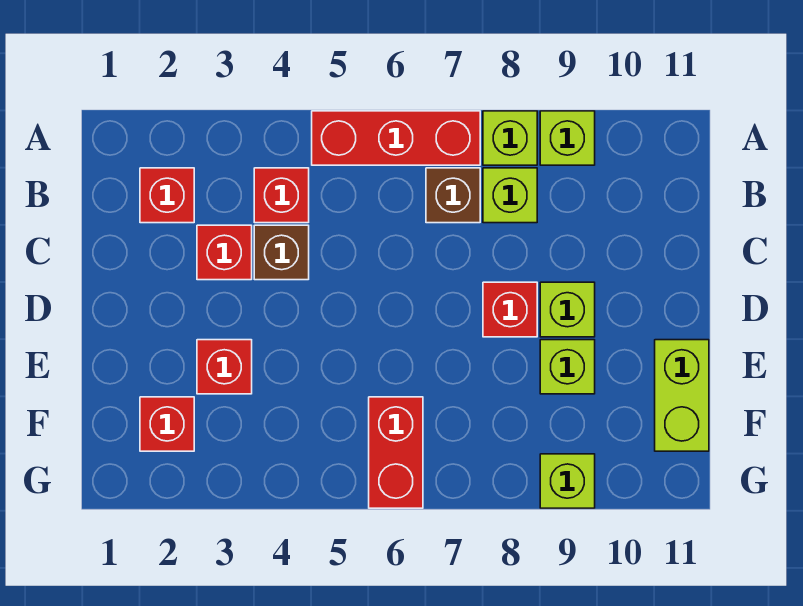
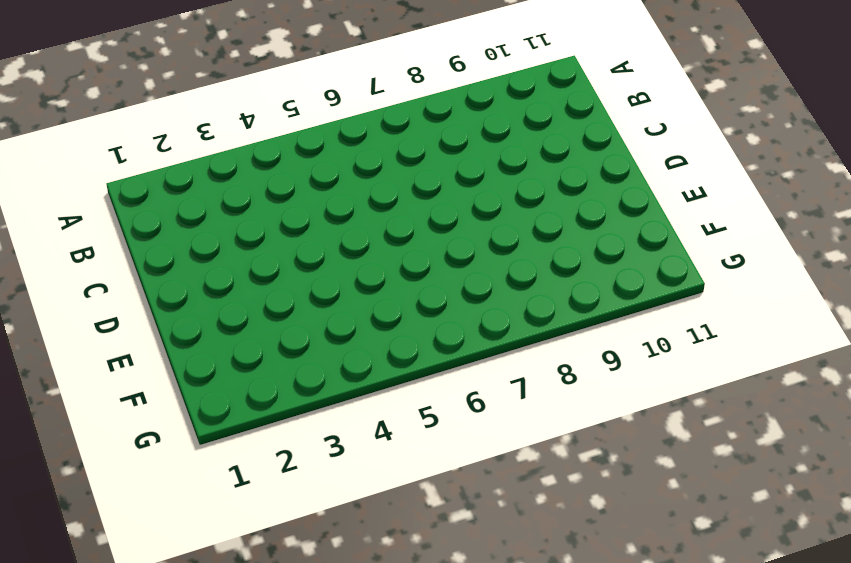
none -> red 1x3 brick [312,111,480,165]
none -> lime 1x1 brick [483,111,537,165]
none -> lime 1x1 brick [540,111,595,165]

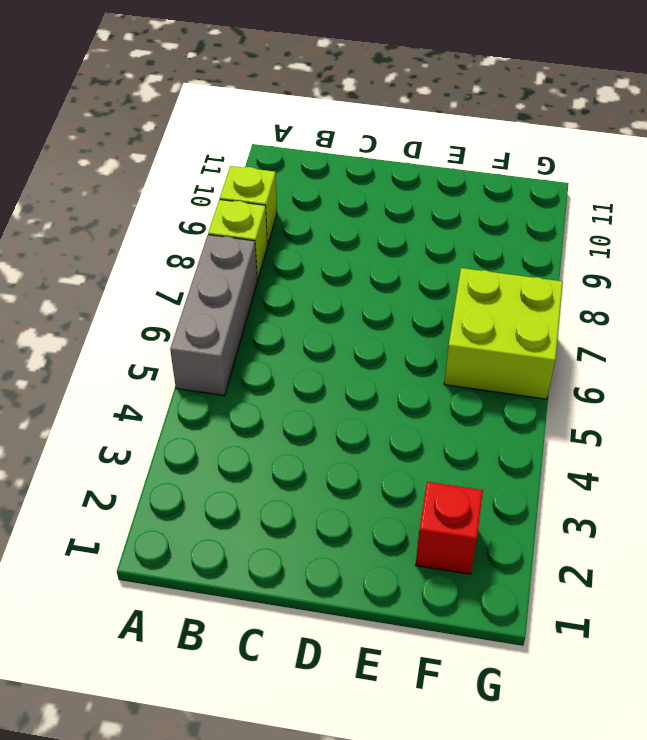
grey 1x3 brick [170,235,257,396] -> red 1x3 brick [312,111,480,165]
lime 2x2 brick [444,268,563,399] -> red 1x2 brick [369,397,423,508]
none -> red 1x1 brick [140,168,194,223]
none -> red 1x1 brick [254,168,309,223]
none -> brown 1x1 brick [426,168,480,223]

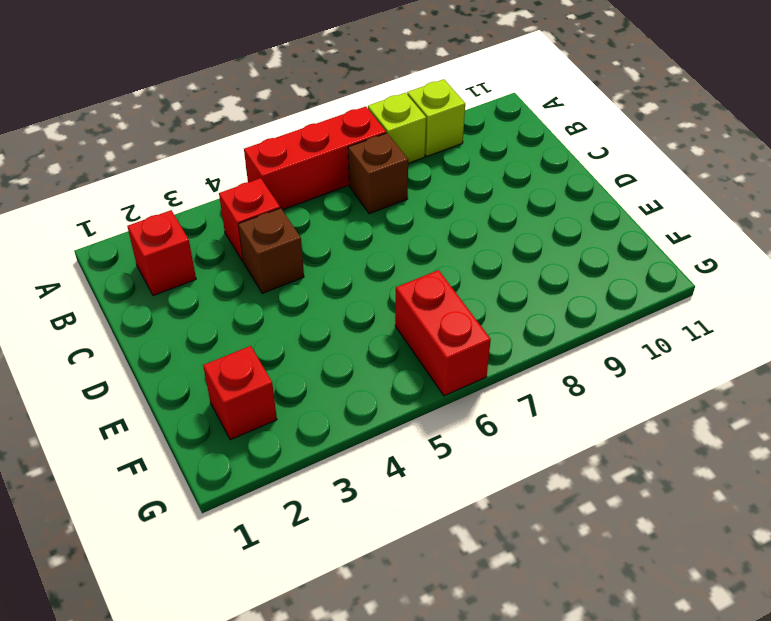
none -> lime 1x1 brick [483,168,537,223]
none -> red 1x1 brick [197,225,252,280]
none -> red 1x1 brick [483,282,537,337]

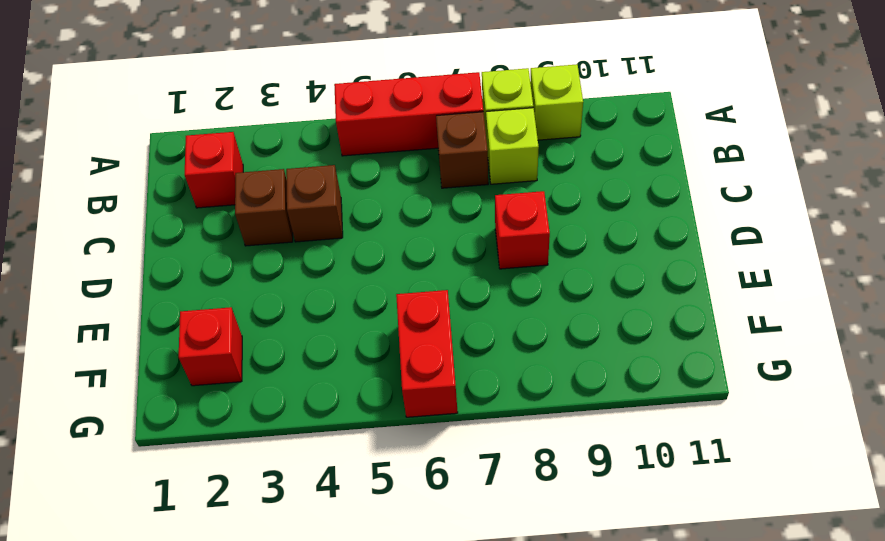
brown 1x1 brick [235,169,293,246] -> red 1x1 brick [197,225,252,280]
none -> red 1x1 brick [254,168,309,223]
none -> lime 1x1 brick [540,282,595,337]
none -> red 1x1 brick [197,340,252,394]

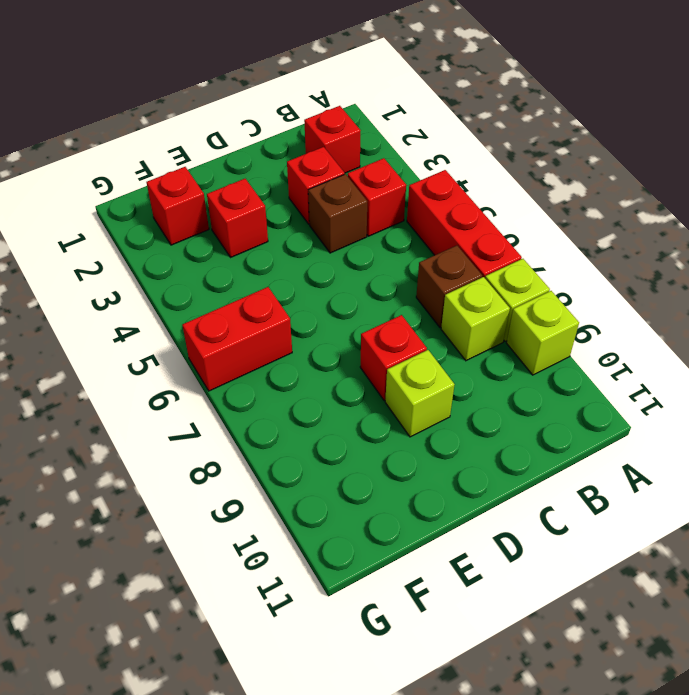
none -> lime 1x1 brick [540,340,595,394]
none -> lime 1x2 brick [655,340,709,451]
none -> lime 1x1 brick [540,454,595,508]

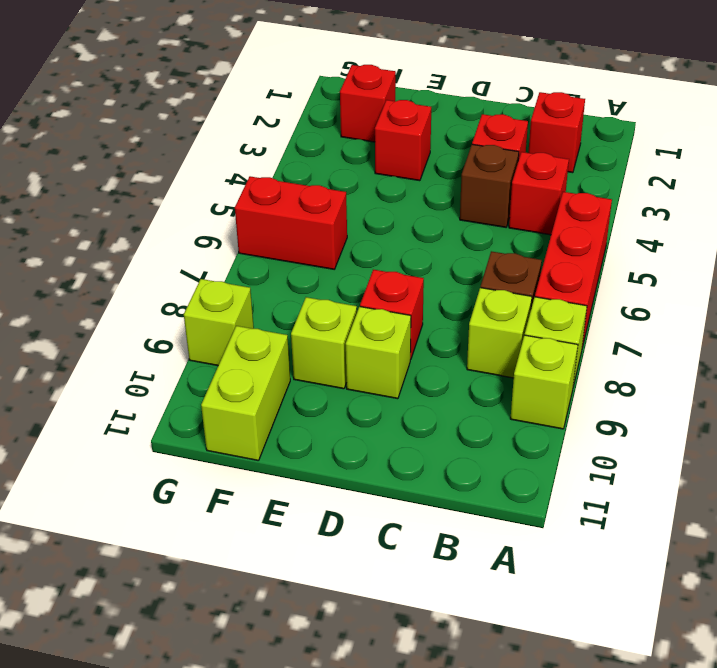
lime 1x2 brick [201,326,290,461] -> lime 1x2 brick turned to [655,340,709,451]

